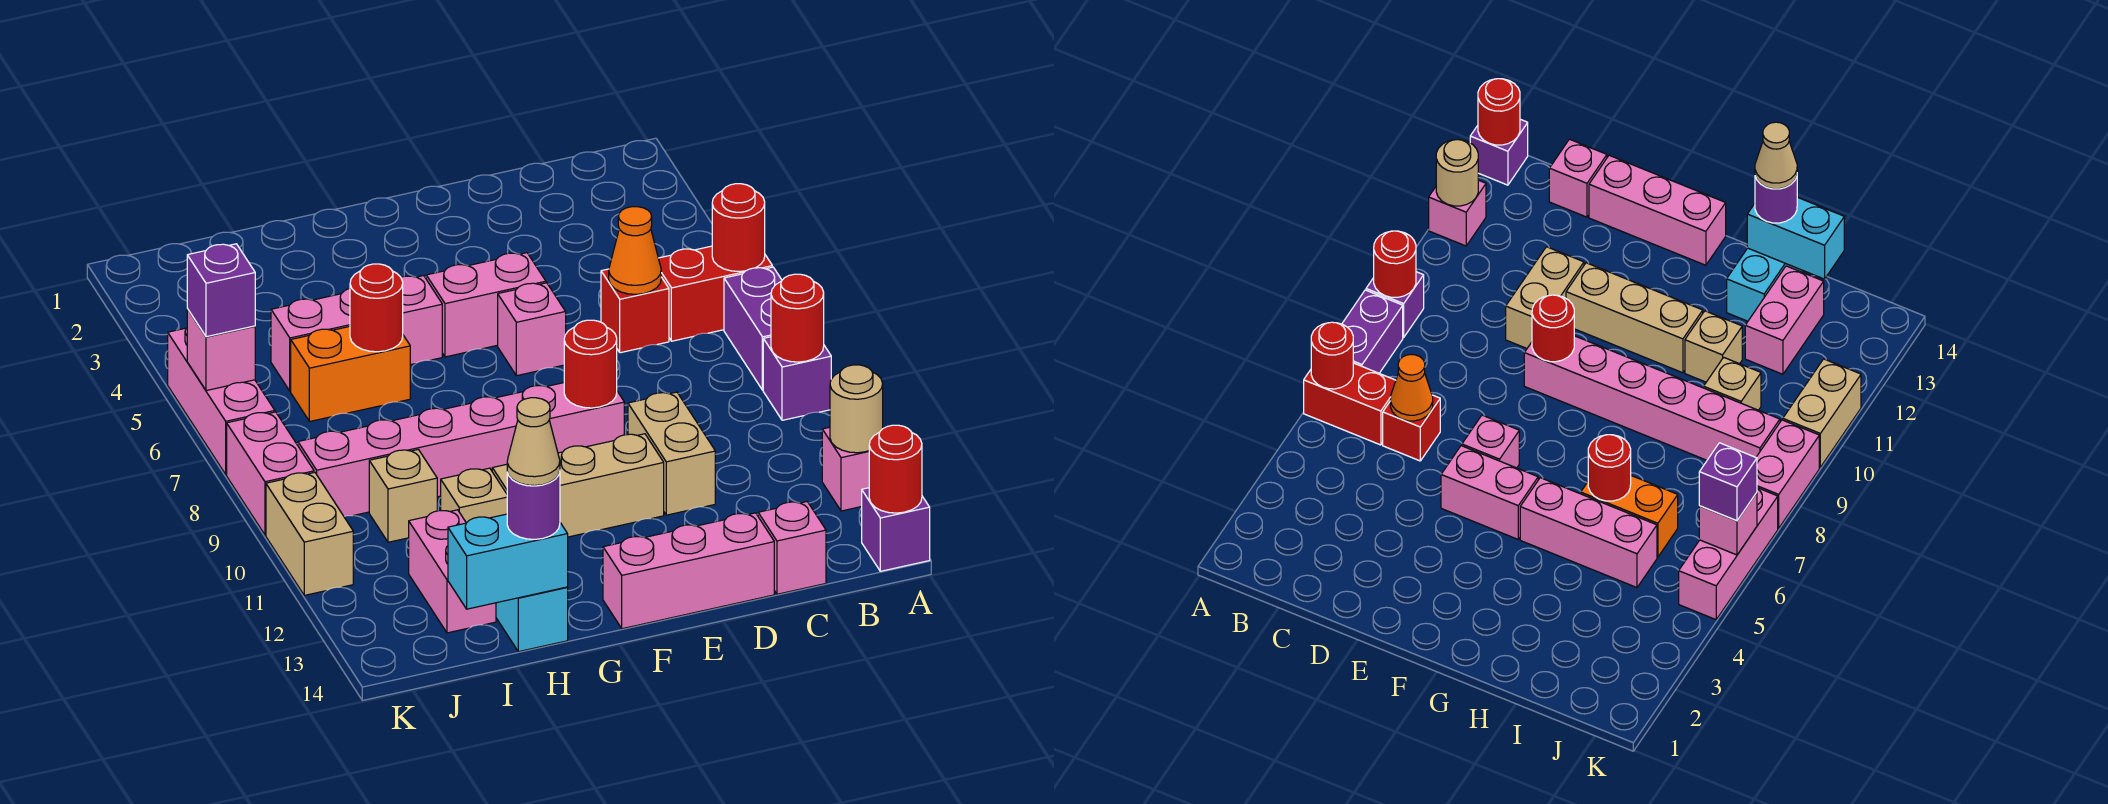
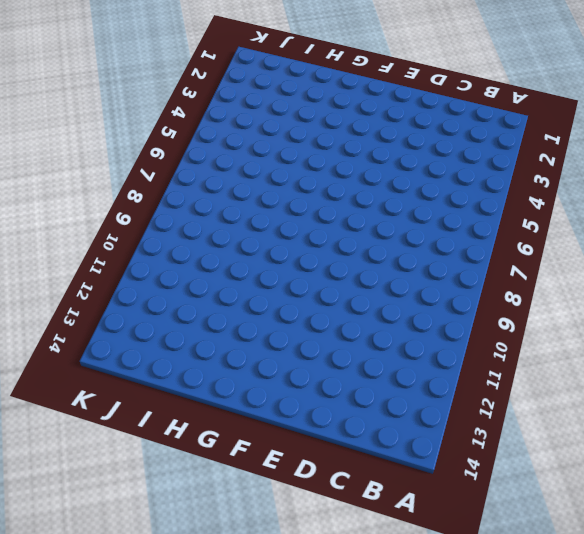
none -> red 1x2 brick [659,246,772,341]
none -> purple 1x2 brick [724,267,782,390]
none -> purple 1x1 brick [763,337,831,420]
none -> pink 1x1 brick [822,427,869,511]

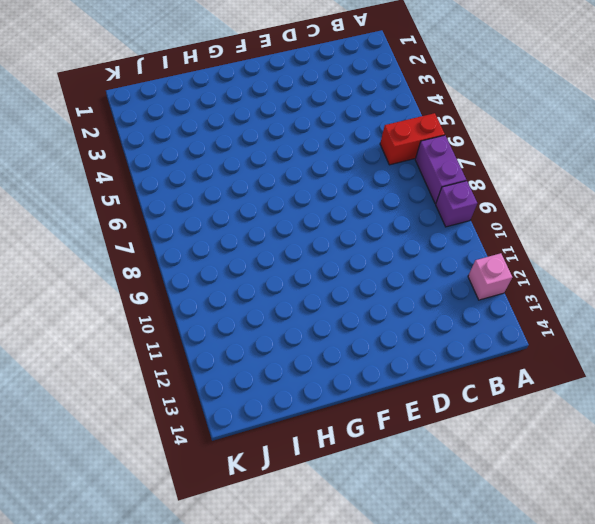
none -> purple 1x1 brick [862,488,930,571]
none -> red 1x1 brick [601,269,669,353]
none -> pink 1x1 brick [758,502,826,594]
none -> tan 1x2 brick [628,392,715,515]

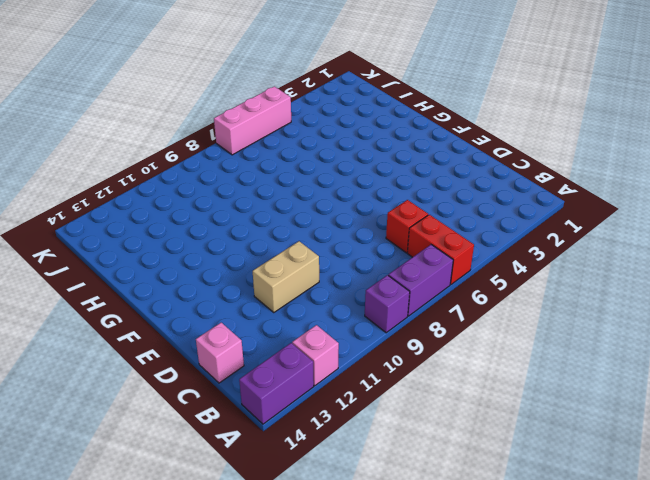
purple 1x2 brick [239,343,314,424] -> purple 1x1 brick [862,488,930,571]
none -> pink 1x3 brick [603,513,774,629]
none -> pink 1x2 brick [426,253,546,357]
none -> pink 1x1 brick [498,283,566,376]
none -> pink 1x6 brick [298,383,624,516]

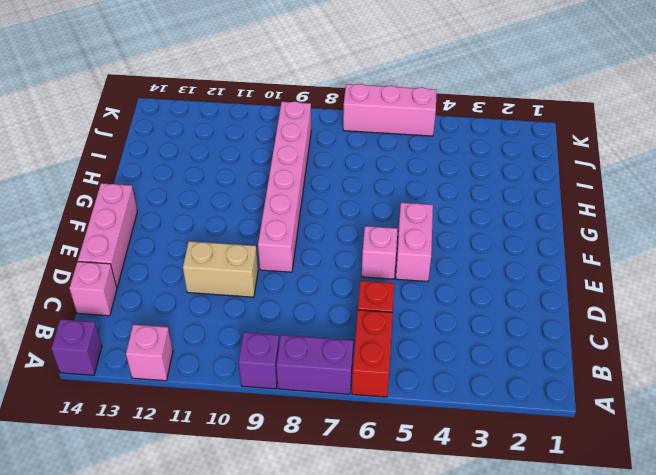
none -> tan 1x3 brick [492,434,664,537]
none -> pink 1x3 brick [271,276,442,391]
none -> orange 1x2 brick [291,326,410,422]
none -> tan 1x1 brick [441,468,507,523]

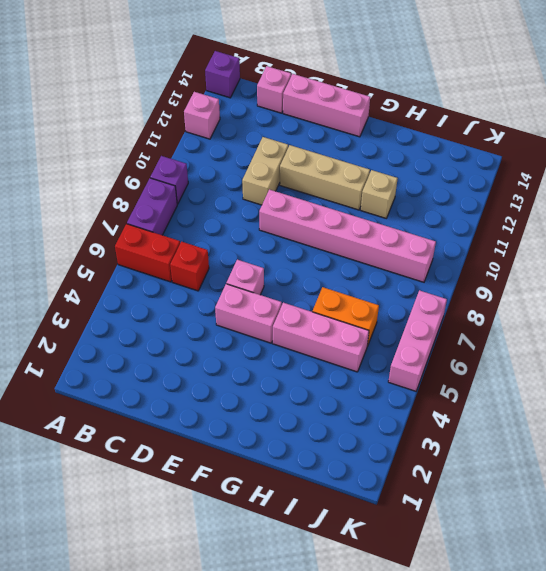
none -> cyan 1x2 brick [496,587,568,652]
none -> tan 1x1 brick [369,450,437,542]
none -> pink 1x2 brick [409,510,496,633]
none -> pink 1x2 brick [227,412,314,535]

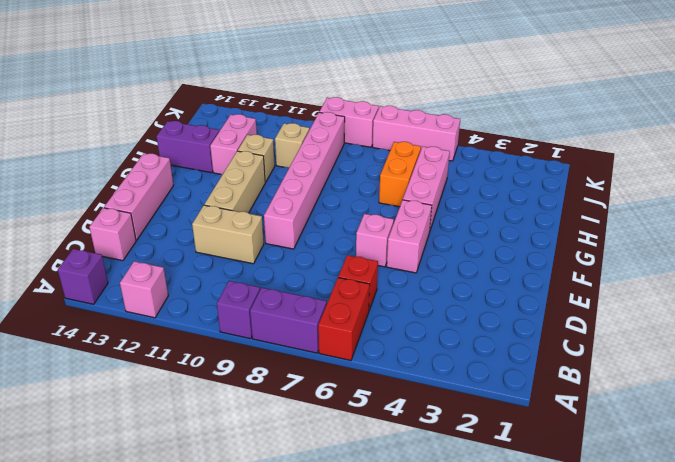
pink 1x2 brick [210,114,257,174] -> pink 1x2 brick turned to [409,510,496,633]
purple 1x2 brick [156,121,219,173] -> cyan 1x2 brick [496,587,568,652]
none -> tan 1x2 brick [266,472,353,595]
none -> red 1x1 round brick [712,184,765,272]
none -> red 1x1 round brick [771,274,824,362]
none -> tan 1x1 round brick [830,365,883,453]

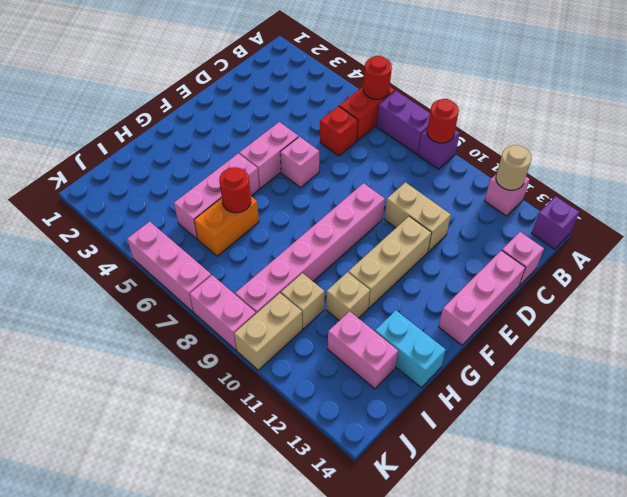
tan 1x2 brick [234,293,302,370] -> tan 1x2 brick turned to [266,472,353,595]
none -> red 1x1 round brick [869,425,922,513]
none -> orange 1x1 cone [609,207,661,294]
none -> red 1x1 round brick [564,320,617,408]
none -> cyan 1x2 brick [448,514,568,609]

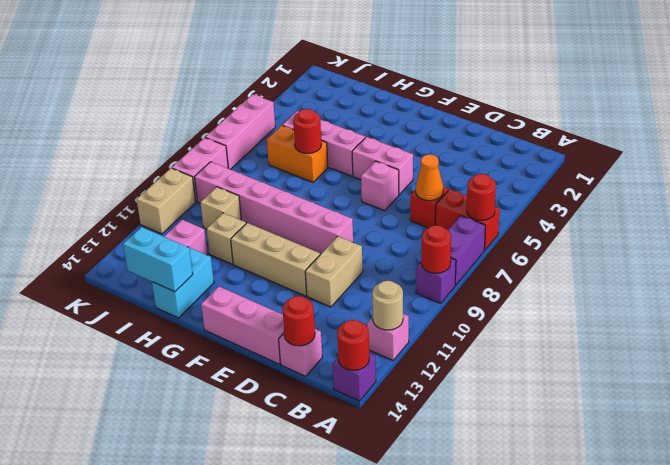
red 1x1 round brick [282,296,315,346] -> red 1x1 round brick moved to [564,320,617,408]
none -> pink 1x1 brick [187,309,255,391]
none -> purple 1x1 round brick [507,472,560,539]
none -> purple 1x1 brick [187,244,255,337]
none -> tan 1x1 cone [507,398,560,486]

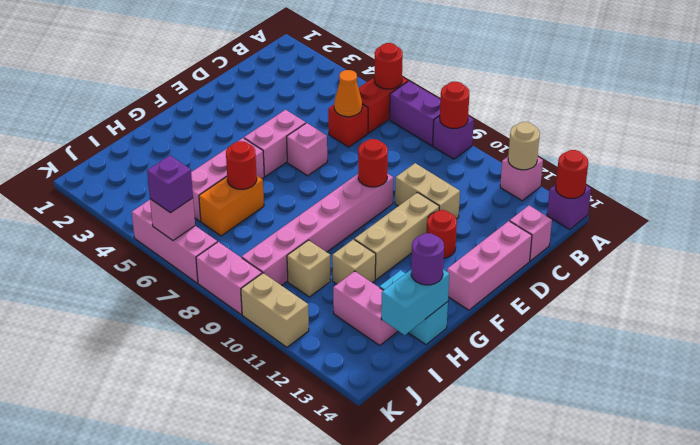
red 1x1 round brick [427,210,457,258] -> none
none -> tan 1x1 cone [507,398,560,486]

